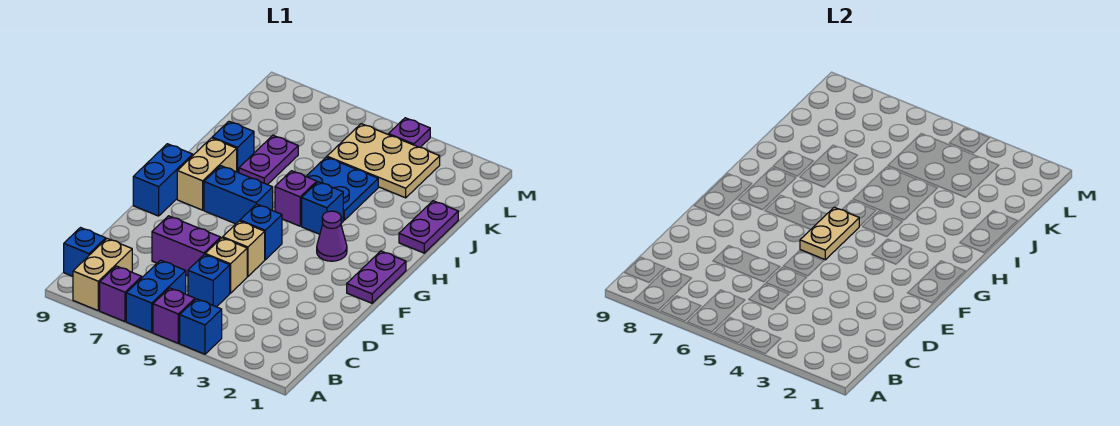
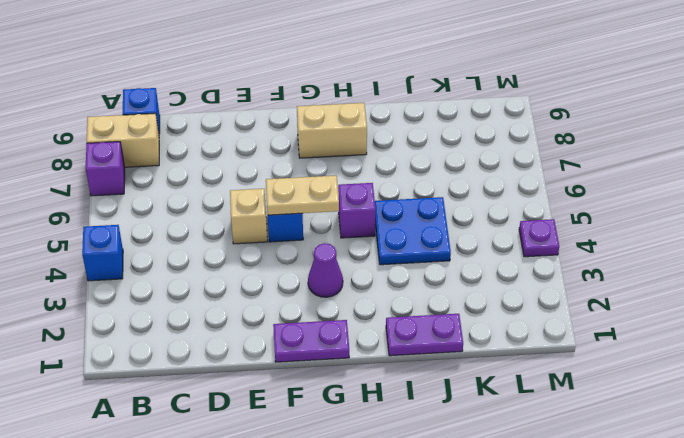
none -> purple 1x1 brick [153,288,195,343]
none -> blue 1x2 brick [126,260,186,332]
none -> blue 1x1 brick [188,254,230,307]

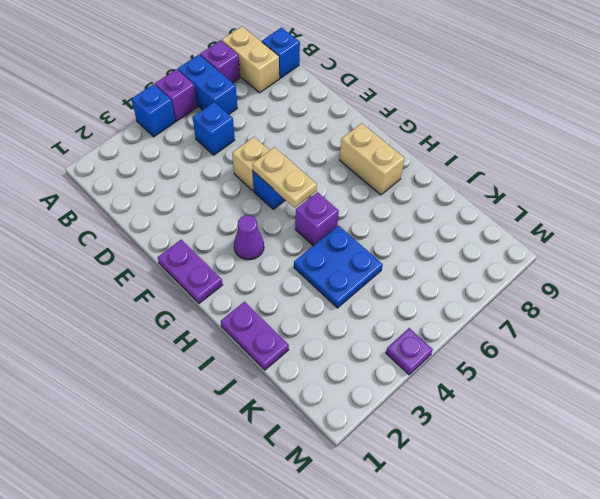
none -> tan 1x1 brick [205,238,247,293]
none -> purple 1x2 brick [152,216,221,276]
none -> blue 1x2 brick [133,144,193,216]

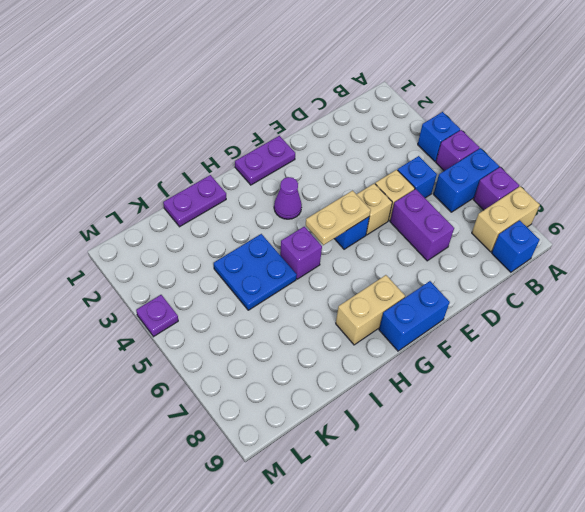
none -> blue 1x2 brick [204,166,273,224]
none -> blue 1x1 brick [302,182,343,234]
none -> purple 1x2 plate [239,135,298,185]

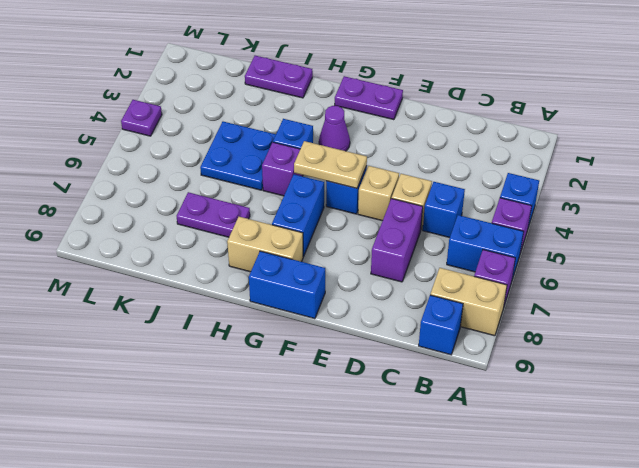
none -> blue 1x1 brick [212,121,254,173]
none -> tan 2x3 plate [327,124,440,198]

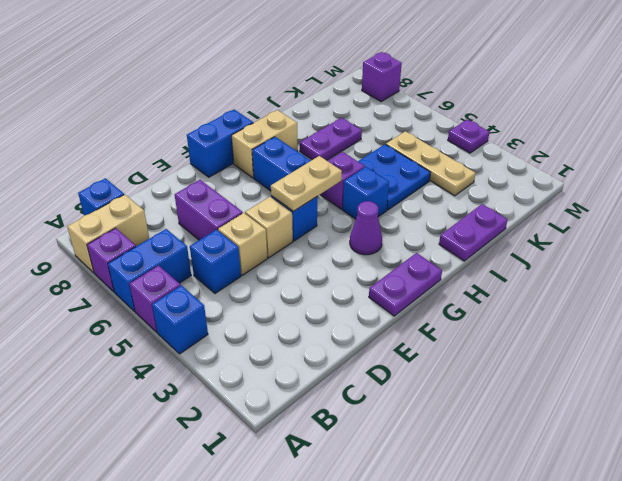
tan 1x3 plate [386,131,476,196] -> tan 2x3 plate [327,124,440,198]
purple 1x1 brick [362,52,402,102] -> none
none -> blue 1x1 brick [212,121,254,173]

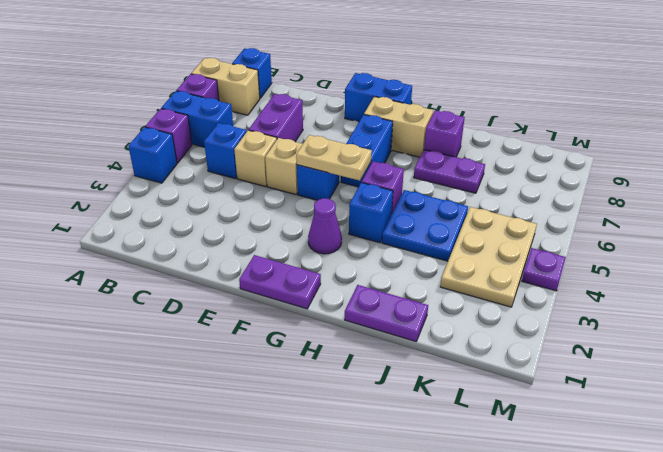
purple 1x1 brick [424,110,465,157] -> blue 1x1 brick [212,121,254,173]

